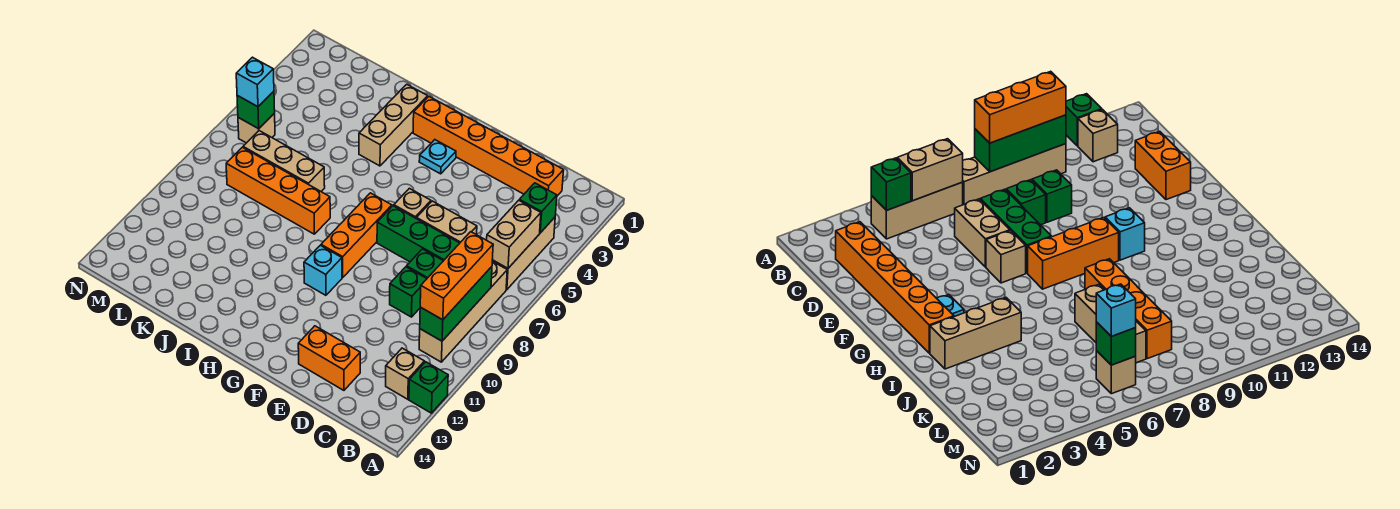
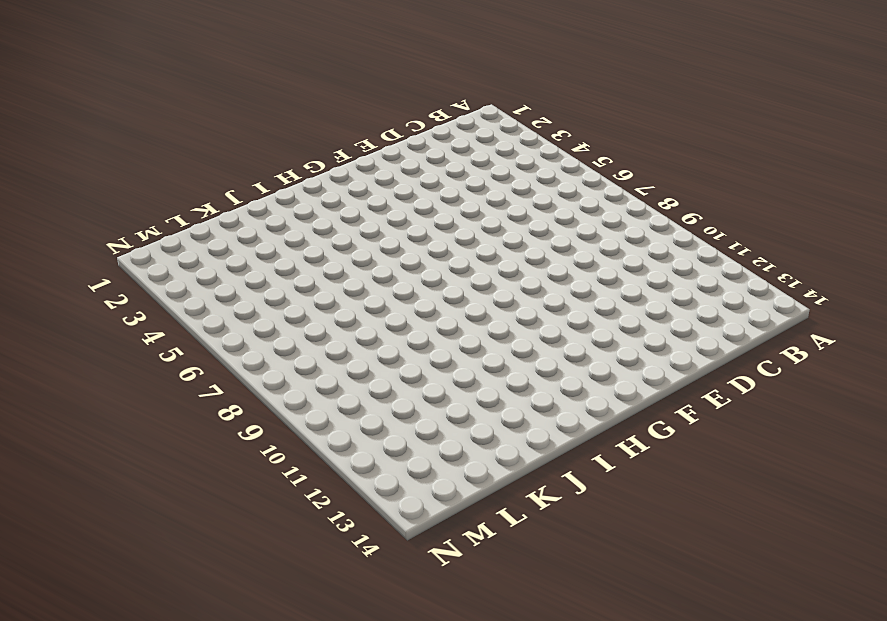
none -> green 1x1 brick [409,362,448,413]
none -> tan 1x3 brick [492,217,555,290]
none -> tan 1x4 brick [419,261,507,362]

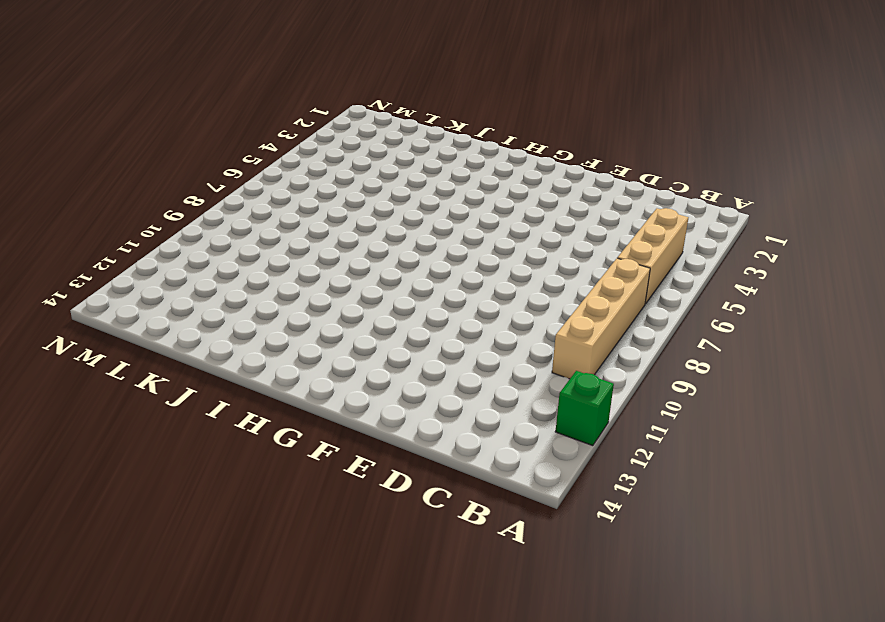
none -> tan 1x1 brick [386,348,424,399]
none -> orange 1x6 brick [413,97,564,196]
none -> tan 1x2 brick [417,201,477,243]

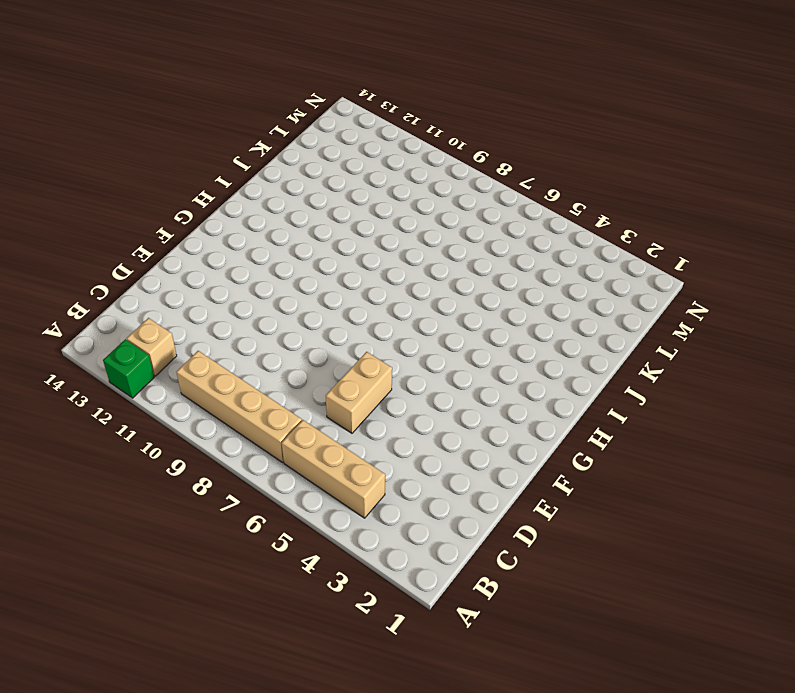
none -> orange 1x6 brick [413,97,564,196]
none -> green 1x3 brick [377,206,460,262]
none -> green 1x1 brick [407,249,443,278]

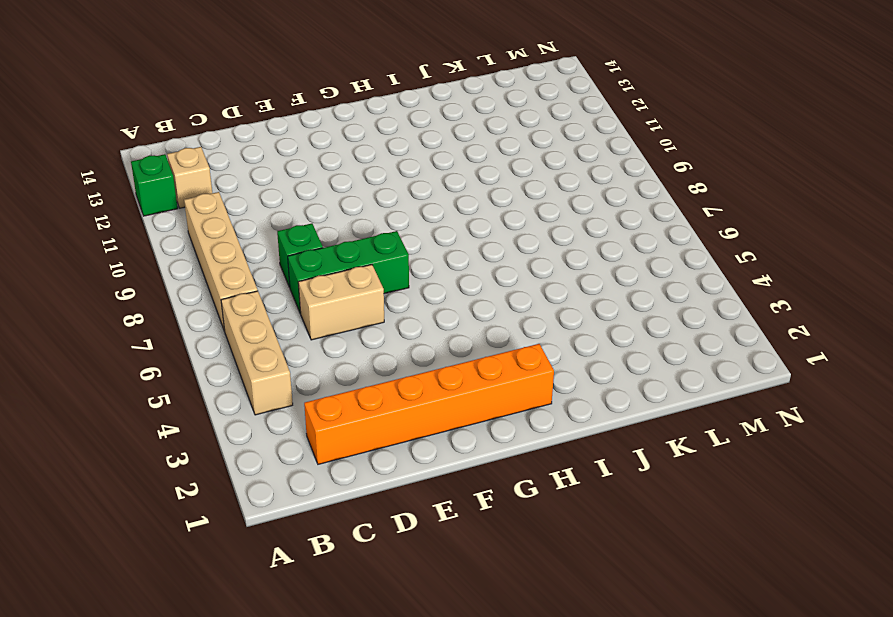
none -> green 1x1 brick [390,267,427,317]
none -> orange 1x2 brick [298,326,360,390]
none -> tan 1x1 brick [394,188,431,219]

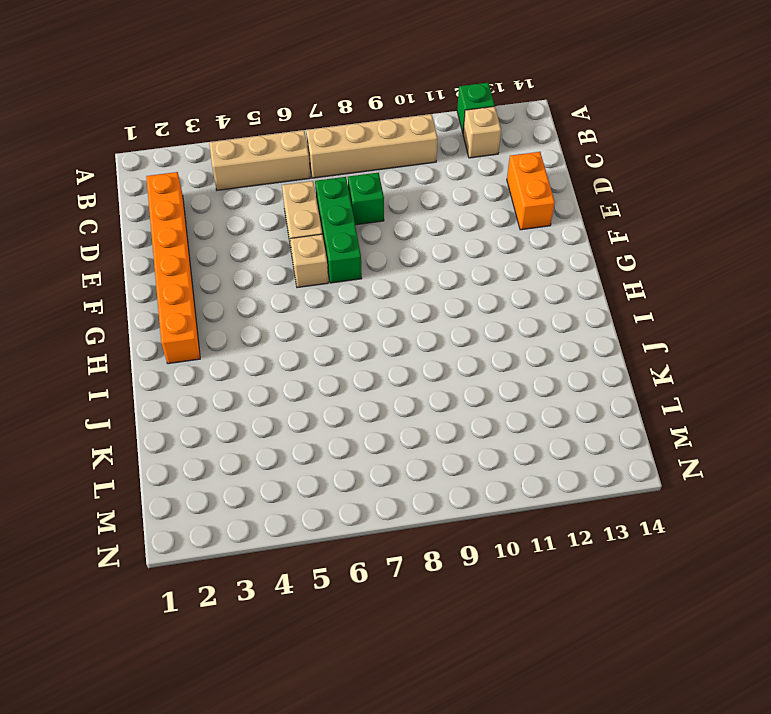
none -> green 1x1 brick [390,267,427,317]
none -> cyan 1x1 plate [419,140,456,174]
none -> orange 1x3 brick [321,193,392,277]

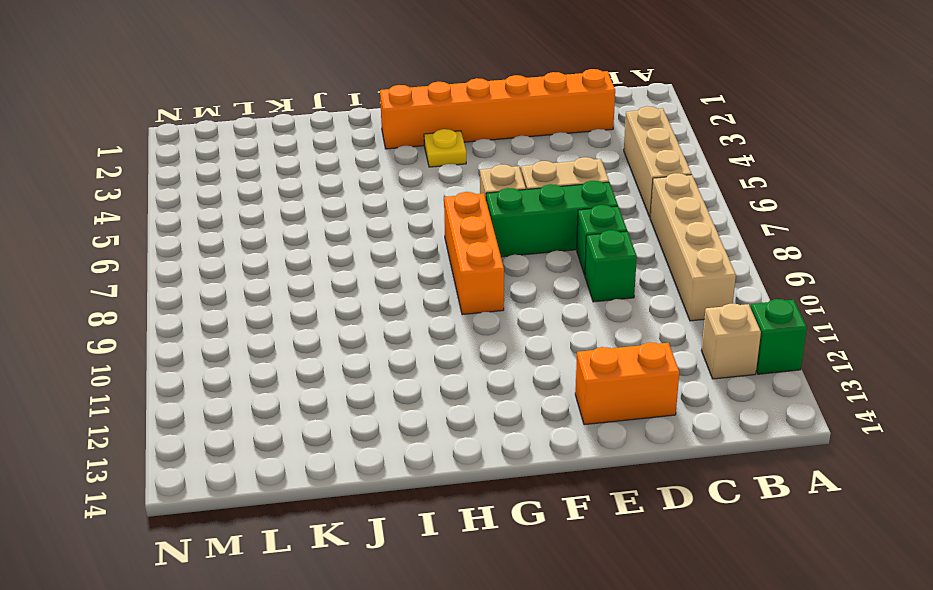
yellow 1x1 plate [424,129,466,167] -> cyan 1x1 plate [419,140,456,174]
none -> cyan 1x1 brick [304,245,342,295]
none -> tan 1x3 brick [359,84,428,166]
none -> orange 1x4 brick [226,147,330,234]

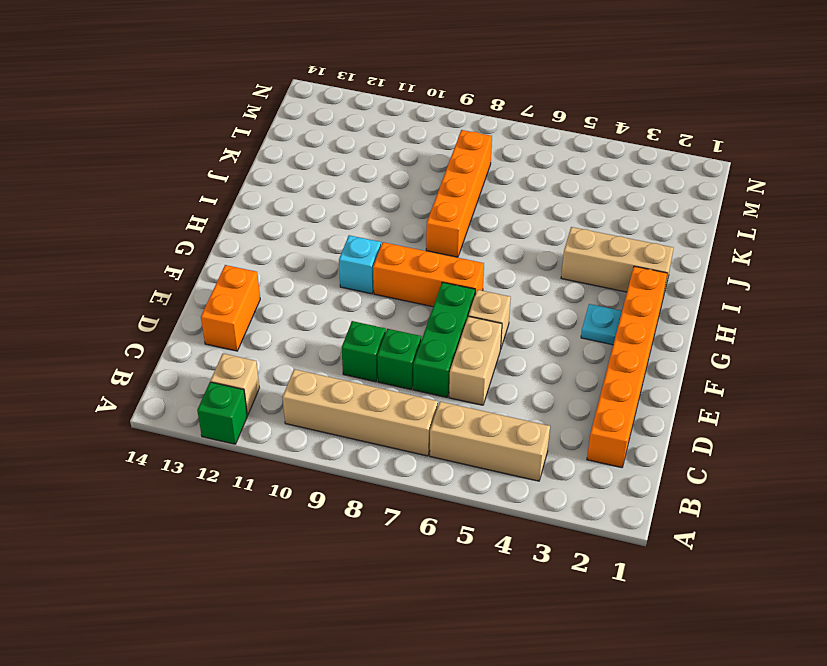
none -> tan 1x3 brick [243,131,325,191]
none -> tan 1x1 brick [238,113,275,143]
none -> green 1x1 brick [519,183,557,233]

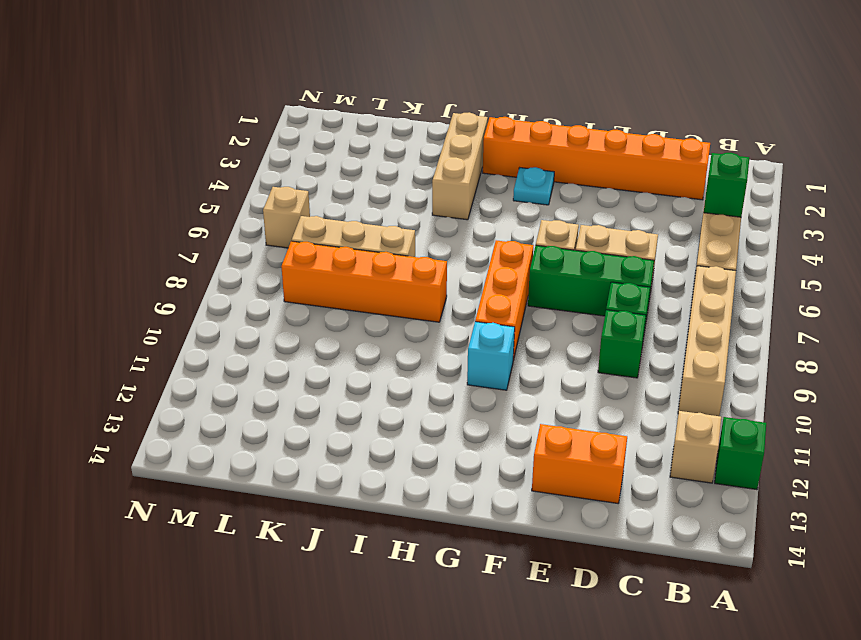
none -> tan 1x2 brick [487,200,541,268]
none -> green 1x3 brick [420,267,492,341]
none -> green 1x1 brick [237,91,275,129]

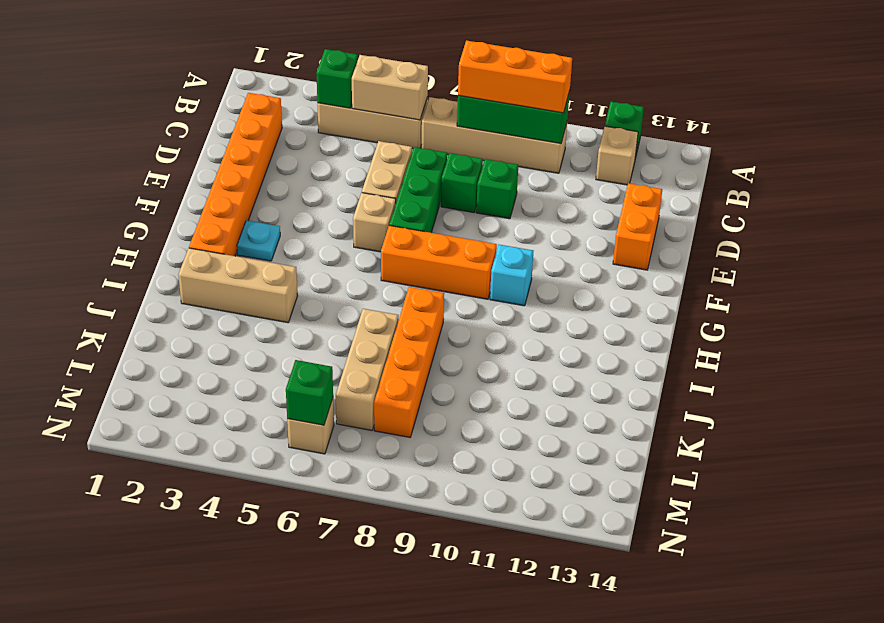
none -> cyan 1x1 brick [236,57,274,107]

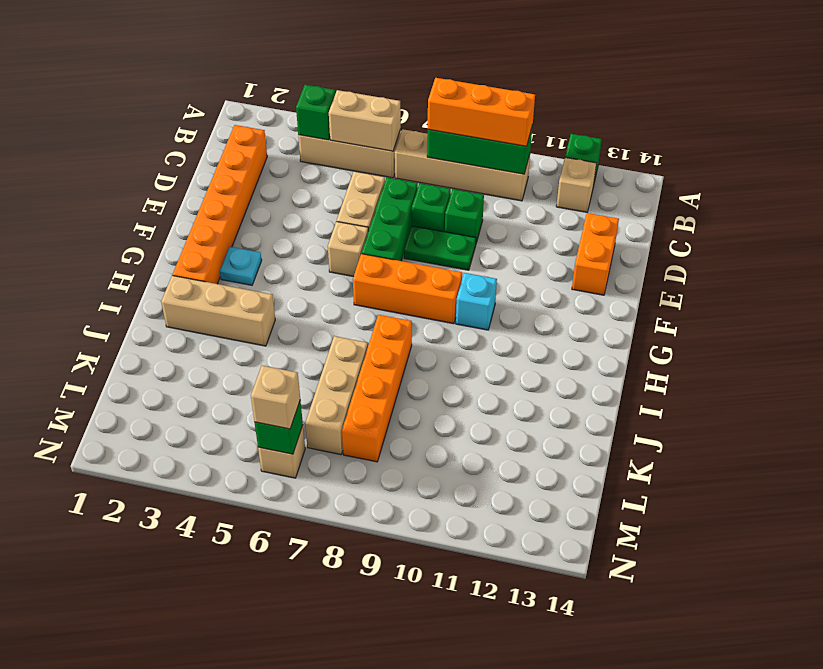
green 1x2 plate [404,226,476,270] -> none
tan 1x1 brick [251,366,300,429] -> cyan 1x1 brick [236,57,274,107]

